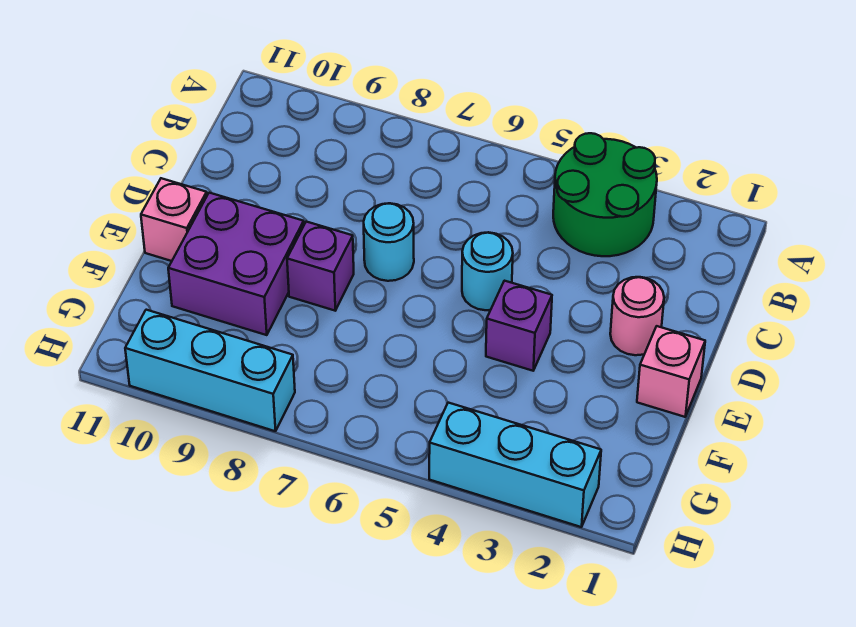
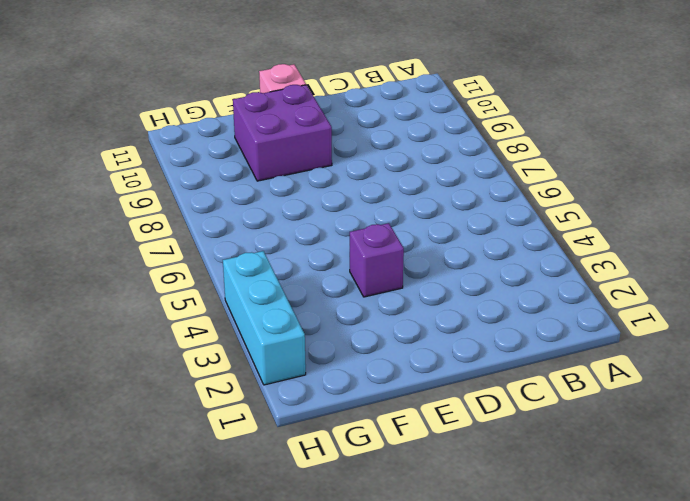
none -> green 2x2 round brick [553,133,657,256]
none -> pink 1x1 round brick [610,277,664,355]

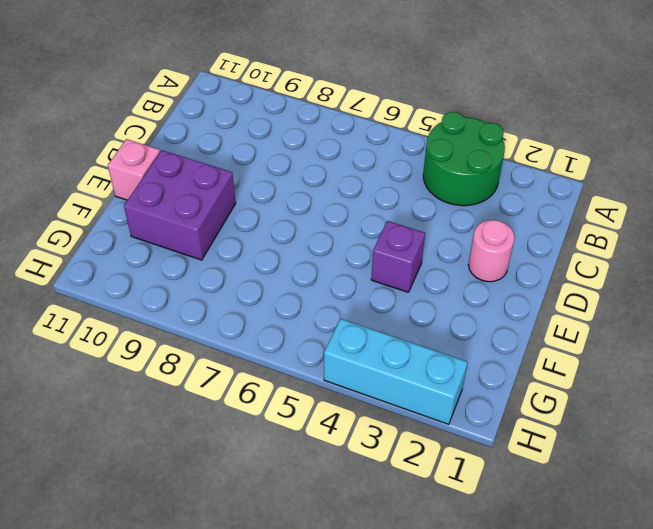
none -> cyan 1x1 round brick [462,232,513,310]
none -> cyan 1x1 round brick [364,203,414,281]

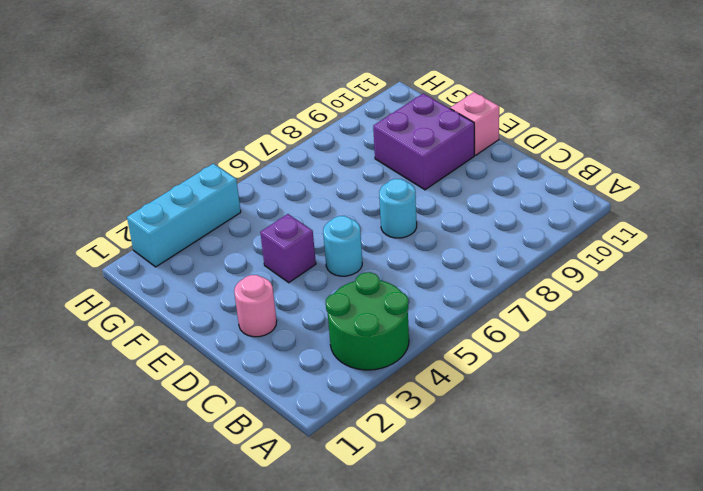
none -> pink 1x1 brick [637,326,705,417]
none -> purple 1x1 brick [287,221,354,311]

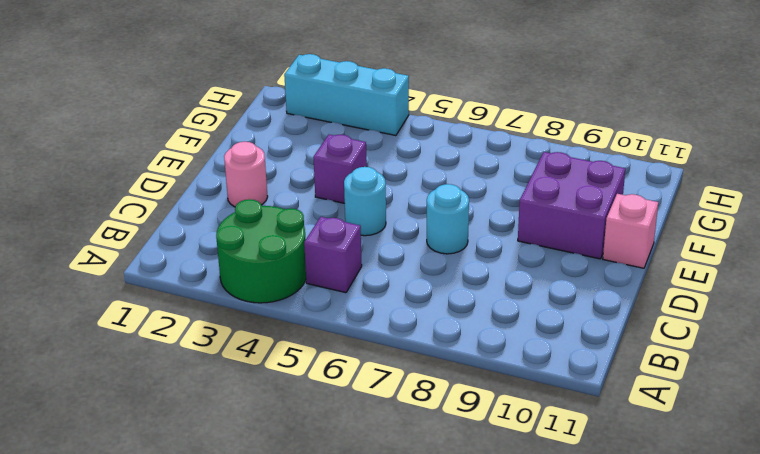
purple 1x1 brick [304,217,362,293] -> purple 1x1 brick moved to [287,221,354,311]
none -> pink 1x1 brick [637,326,705,417]
none -> cyan 1x3 brick [125,310,295,431]

